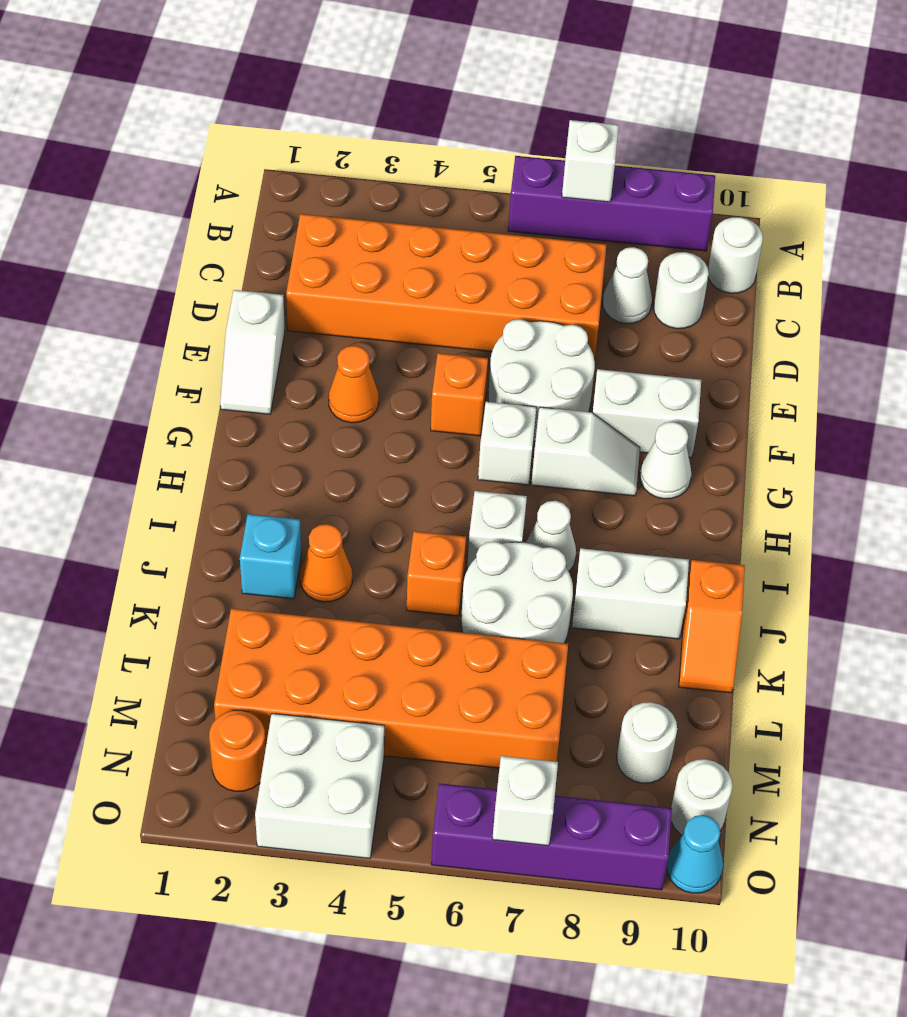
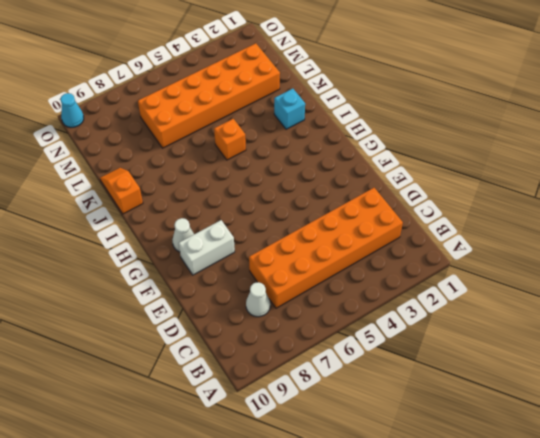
none -> purple 1x4 brick [508,156,715,251]
none -> white 1x1 round brick [708,217,763,293]
none -> white 1x1 round brick [654,252,709,329]
none -> white 1x2 slope [220,290,285,414]

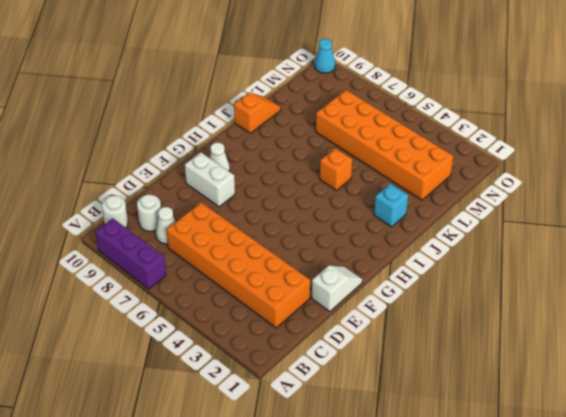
purple 1x3 brick [96,219,166,289] -> purple 1x4 brick [508,156,715,251]
none -> white 2x2 round brick [488,319,595,441]
none -> orange 1x1 cone [329,346,379,423]
none -> orange 1x1 brick [431,353,488,436]
none -> white 1x1 brick [478,402,537,485]

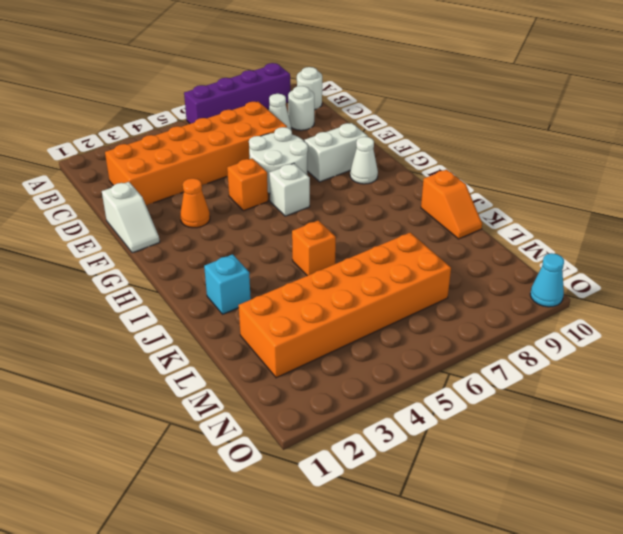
none -> white 1x2 slope [531,407,640,496]
none -> white 1x1 brick [467,491,527,569]
none -> white 1x1 cone [526,501,576,571]
none -> orange 1x1 cone [300,524,352,602]

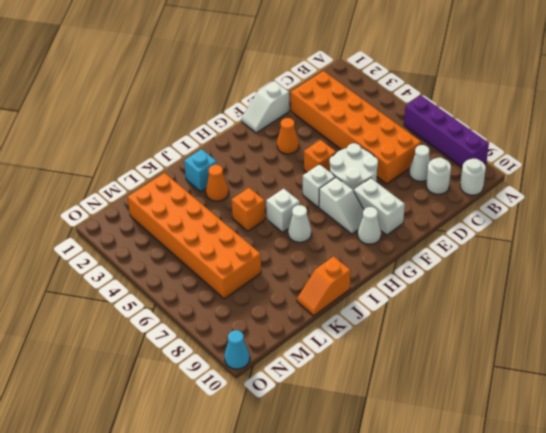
none -> white 2x2 round brick [461,541,573,643]
none -> white 1x2 brick [572,548,689,639]
none -> white 1x1 round brick [617,702,677,783]
none -> orange 1x1 round brick [209,710,266,791]

